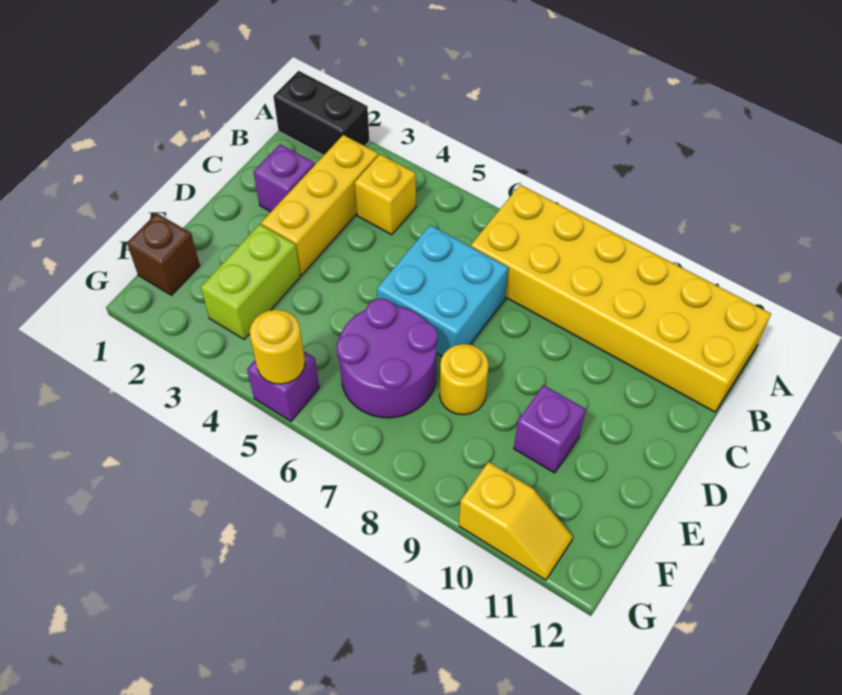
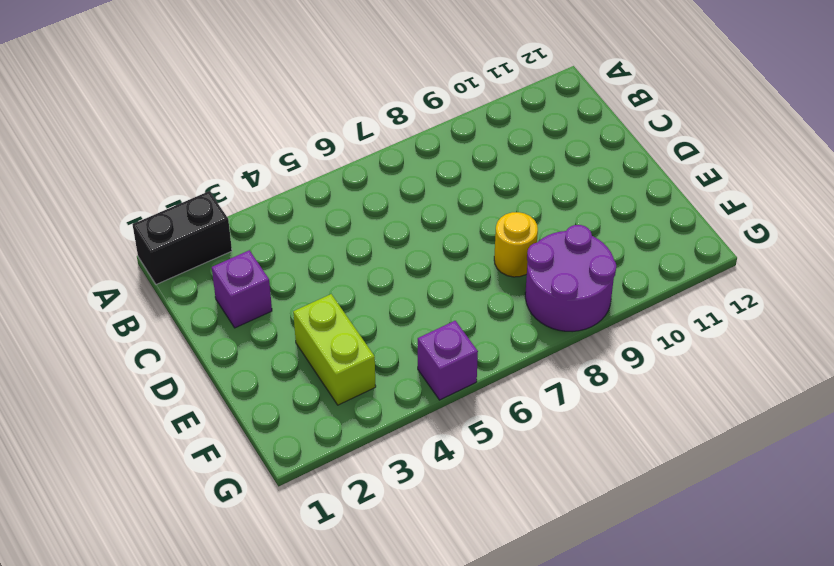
purple 2x2 round brick [525,225,616,332] -> purple 2x2 round brick moved to [336,299,437,418]
none -> yellow 2x6 brick [471,185,771,412]
none -> yellow 1x3 brick [261,135,378,275]
none -> yellow 1x1 brick [355,154,416,235]

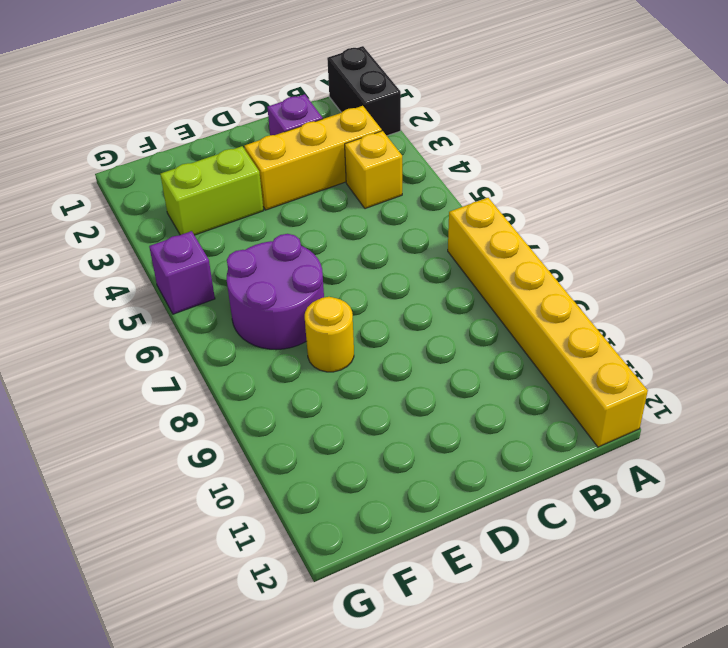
yellow 1x6 brick [448,198,648,447] -> yellow 2x6 brick [471,185,771,412]
none -> cyan 2x2 brick [377,225,508,356]
none -> purple 1x1 brick [514,385,586,473]
none -> brown 1x1 brick [127,213,200,295]

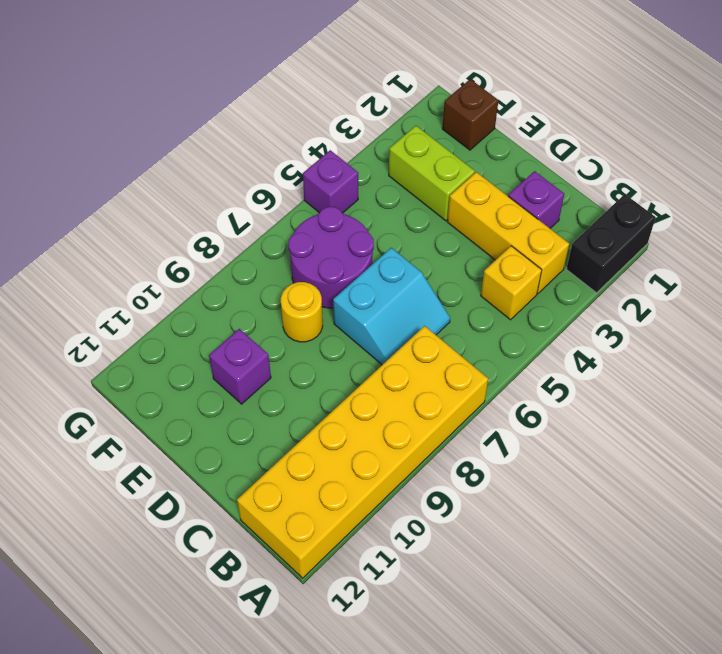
cyan 2x2 slope [333,248,450,365] -> cyan 2x2 brick [377,225,508,356]
none -> yellow 1x2 slope [459,462,573,580]
none -> yellow 1x1 round brick [249,310,305,384]

